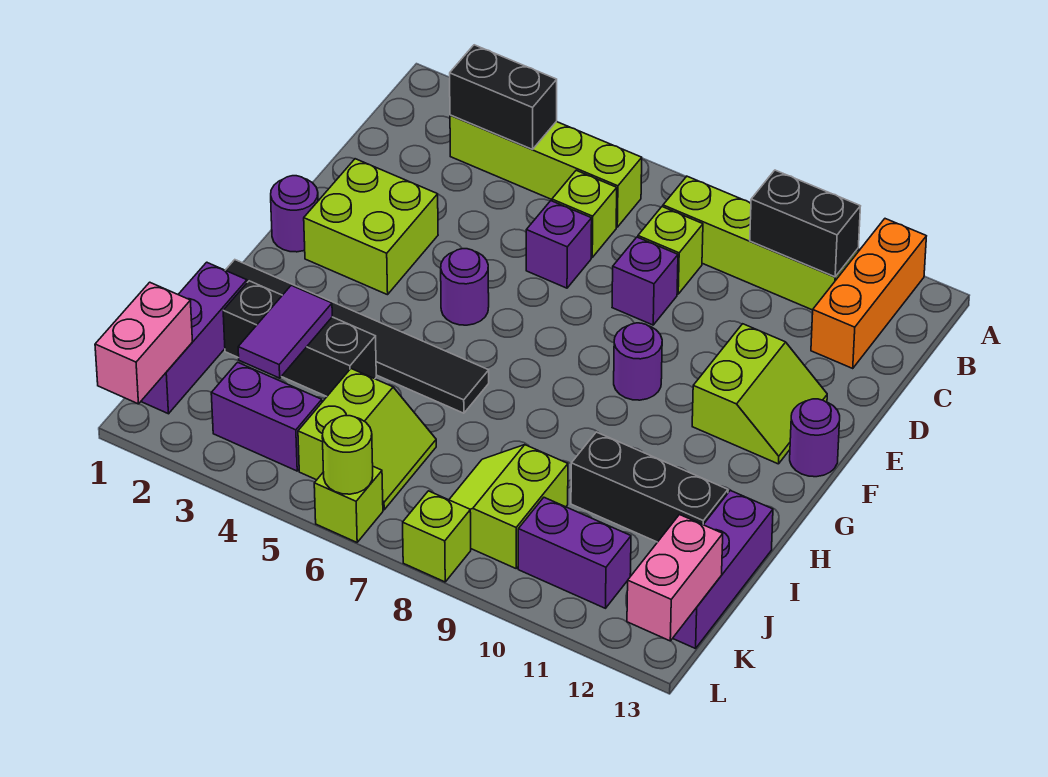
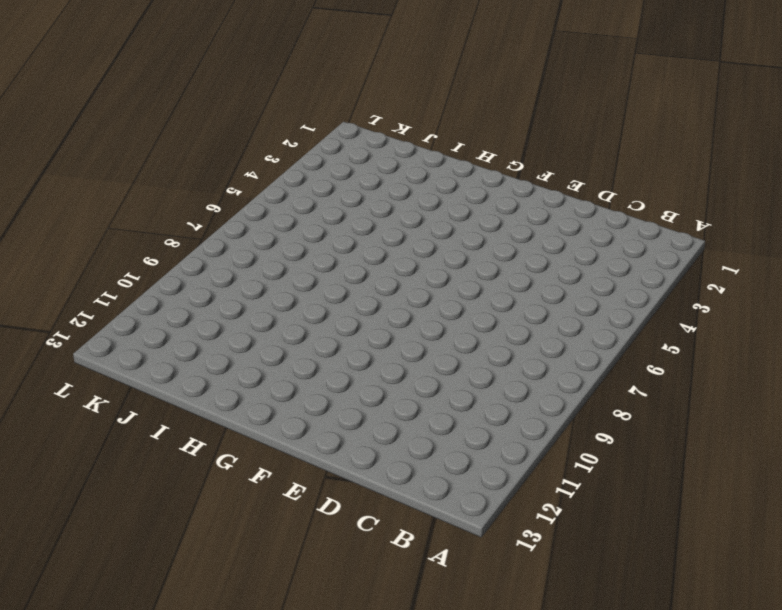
none -> orange 1x3 brick [811,219,926,368]
none -> lime 1x4 brick [450,115,642,227]
none -> lime 1x4 brick [663,176,858,310]
none -> lime 1x1 brick [552,170,617,257]

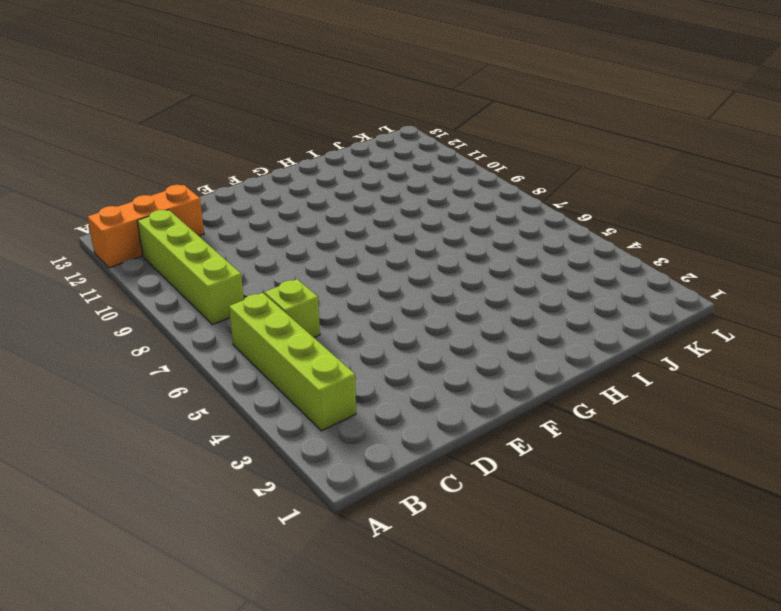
none -> lime 1x1 brick [638,207,703,294]
none -> purple 1x1 brick [526,201,592,288]
none -> purple 1x1 brick [612,237,678,325]
none -> lime 2x2 brick [304,159,438,295]

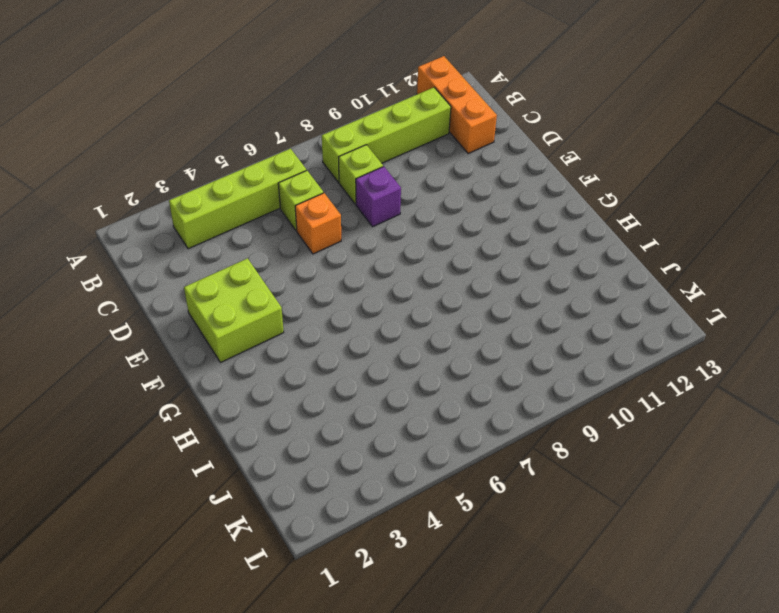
orange 1x1 brick [295,193,341,254] -> purple 1x1 brick [526,201,592,288]
none -> lime 2x2 slope [692,324,827,464]
none -> purple 1x1 round brick [271,176,318,252]
none -> purple 1x1 round brick [441,249,489,325]
none -> purple 1x1 round brick [614,323,662,400]

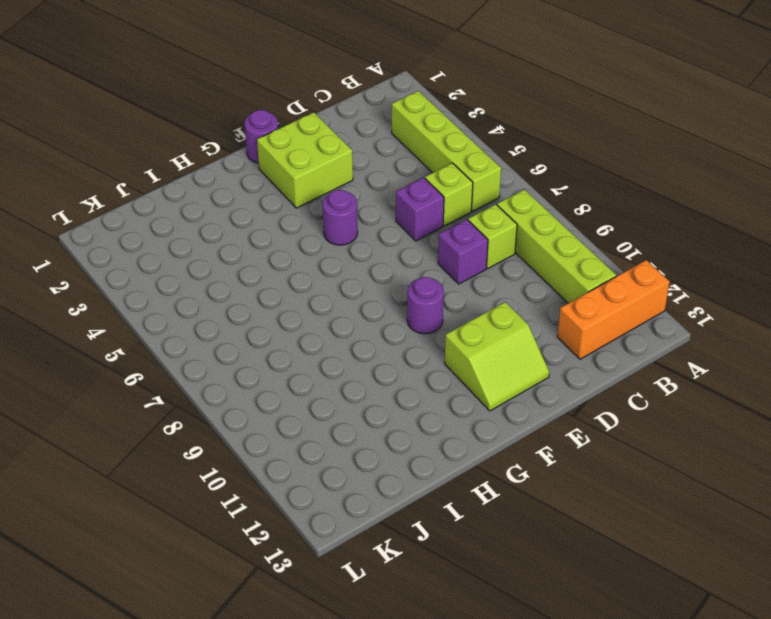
none -> purple 1x1 round brick [790,399,840,477]
none -> black 1x6 tile [226,260,489,413]
none -> purple 1x3 brick [141,262,247,414]
none -> black 1x3 brick [223,281,376,396]

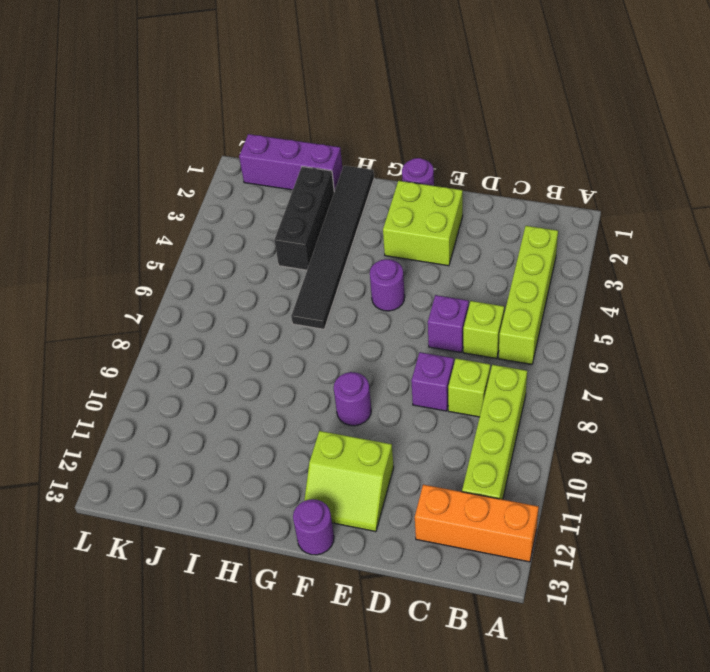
none -> black 1x3 brick [571,432,728,542]
none -> purple 1x3 brick [673,490,773,649]
none -> lime 2x2 slope [298,369,436,510]
none -> lime 2x2 slope [449,445,568,568]

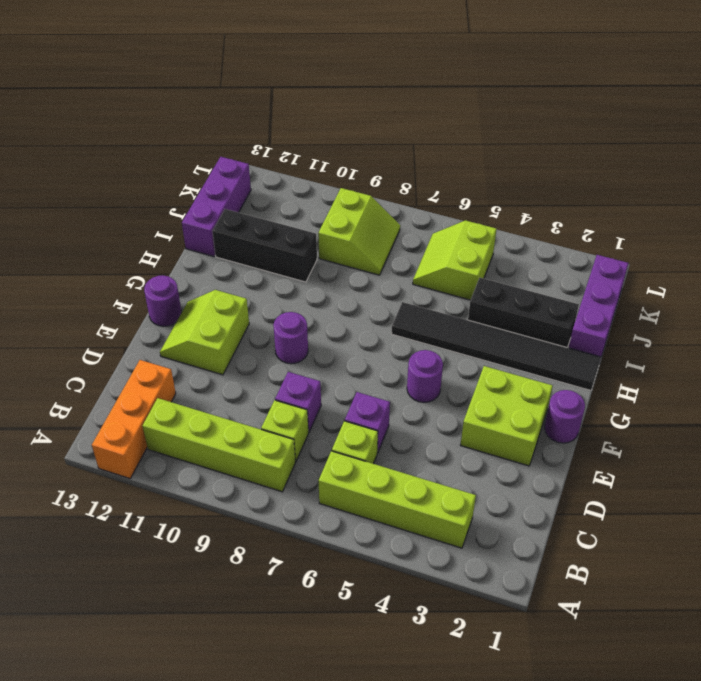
none -> purple 1x2 brick [211,362,322,471]
none -> purple 1x2 brick [518,498,631,608]
none -> lime 1x1 brick [314,467,383,542]
none -> lime 1x1 brick [403,491,471,582]

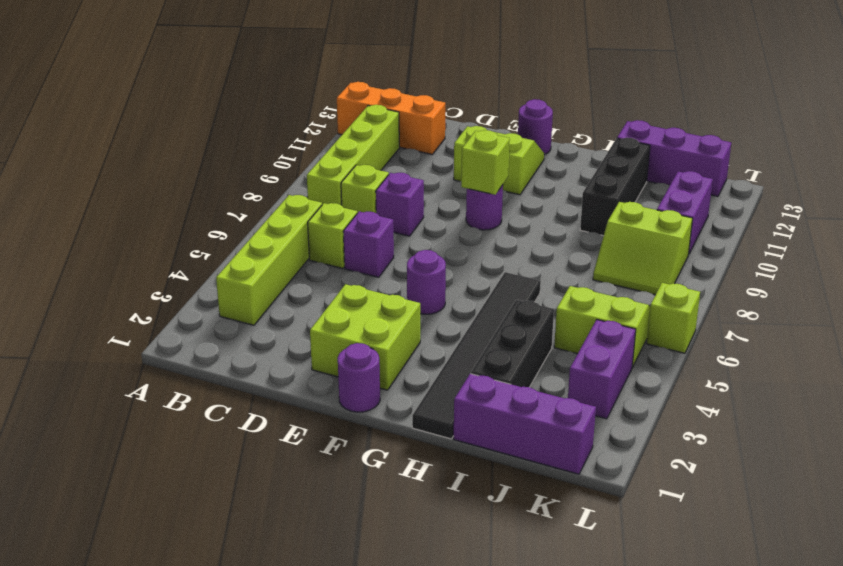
lime 1x1 brick [461,130,510,195] -> lime 1x1 brick moved to [403,491,471,582]
none -> black 1x2 brick [450,45,557,149]
none -> black 1x2 brick [750,170,860,277]
none -> purple 1x2 tile [238,285,332,378]
none -> pink 1x2 brick [95,282,193,404]

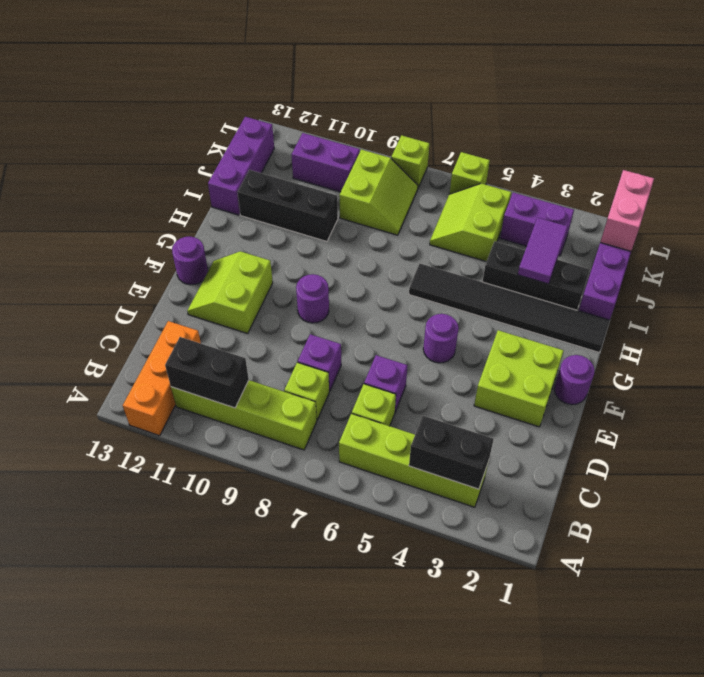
none -> pink 1x2 brick [627,515,723,641]
none -> lime 1x1 round brick [322,416,373,494]

